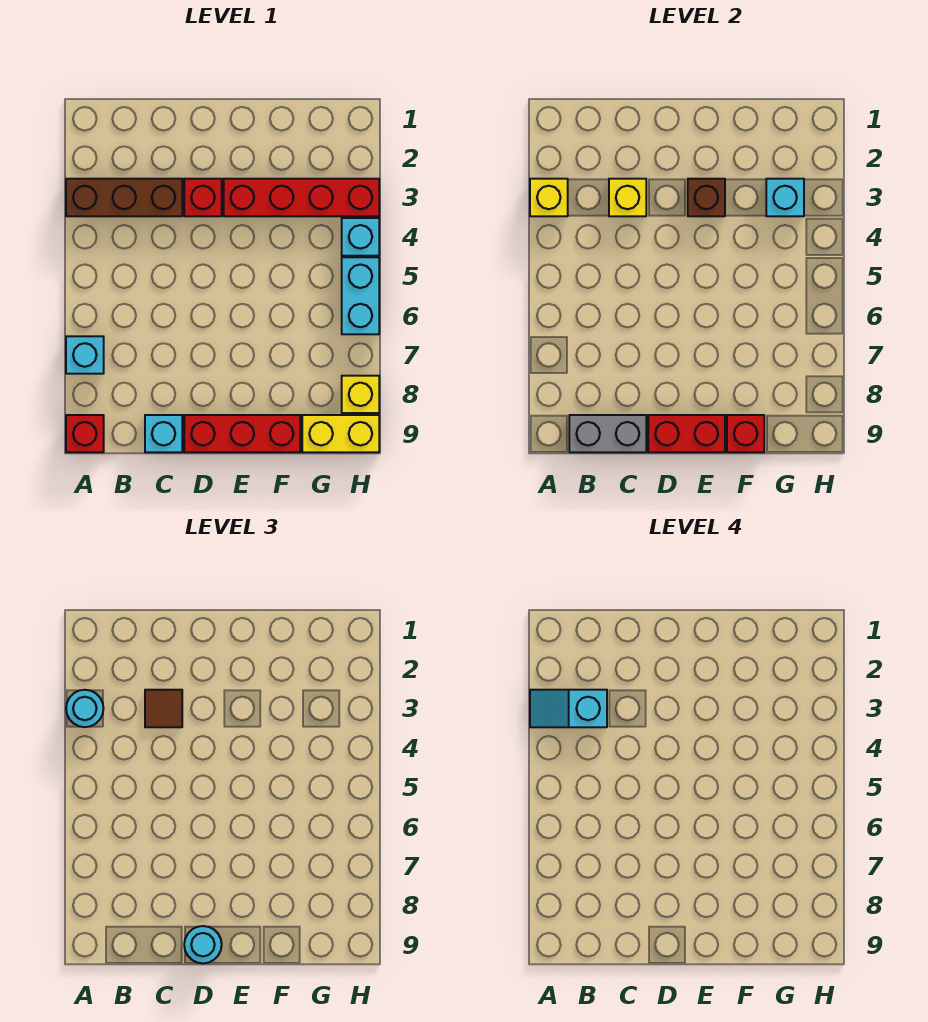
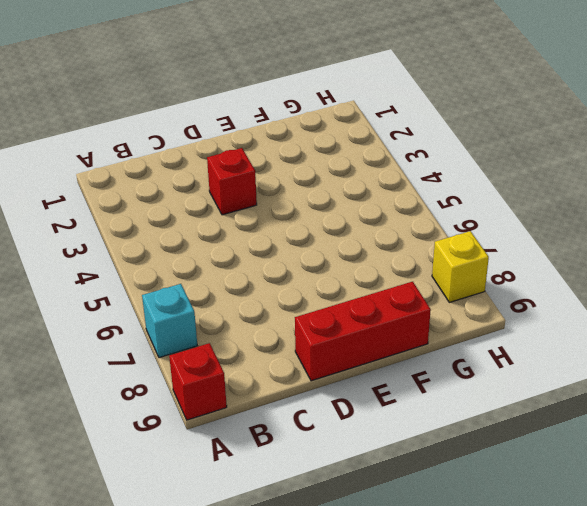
none -> brown 1x3 brick [66,179,182,216]
none -> cyan 1x1 brick [145,415,182,452]
none -> red 1x4 brick [224,179,379,216]

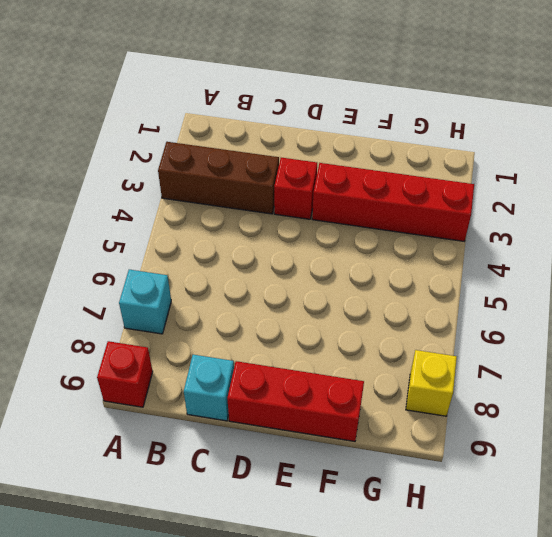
none -> yellow 1x2 brick [302,415,379,452]
none -> cyan 1x1 brick [342,218,379,256]
none -> cyan 1x2 brick [342,257,379,334]

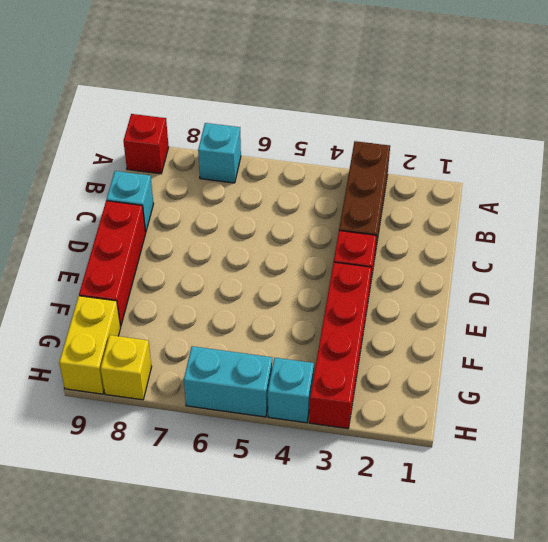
none -> yellow 1x1 brick [530,179,568,216]
none -> grey 1x2 brick [569,415,646,452]
none -> yellow 1x1 brick [609,179,646,216]

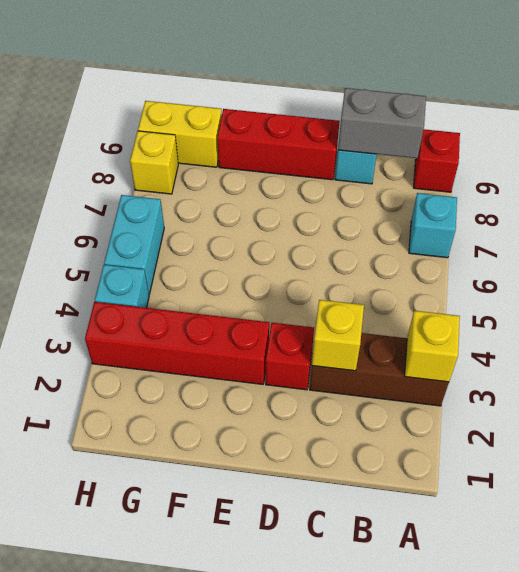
none -> red 1x2 brick [648,415,725,452]
none -> brown 1x1 brick [688,179,725,216]
none -> red 1x1 brick [727,415,764,452]

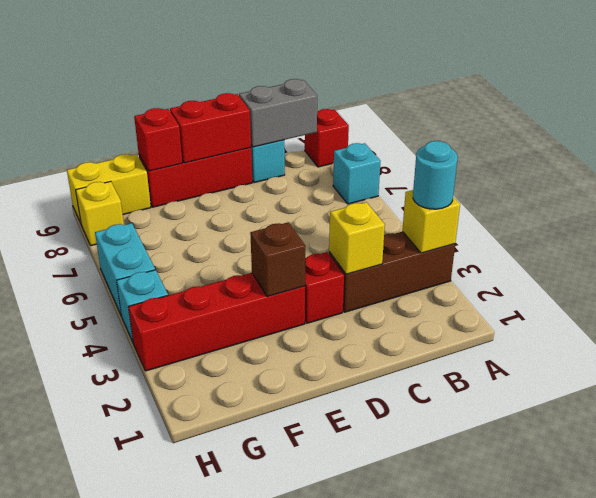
none -> cyan 1x1 brick [766,179,804,216]
none -> brown 1x1 tile [145,690,182,727]
none -> cyan 1x1 round brick [184,926,222,963]

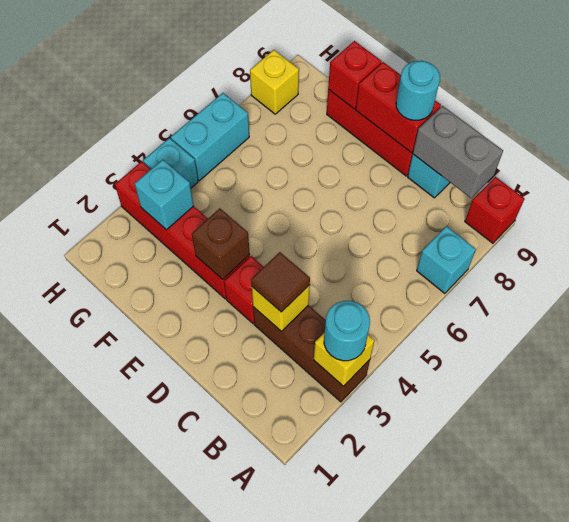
none -> yellow 1x2 brick [302,415,379,452]
none -> cyan 1x2 slope [530,690,607,727]

